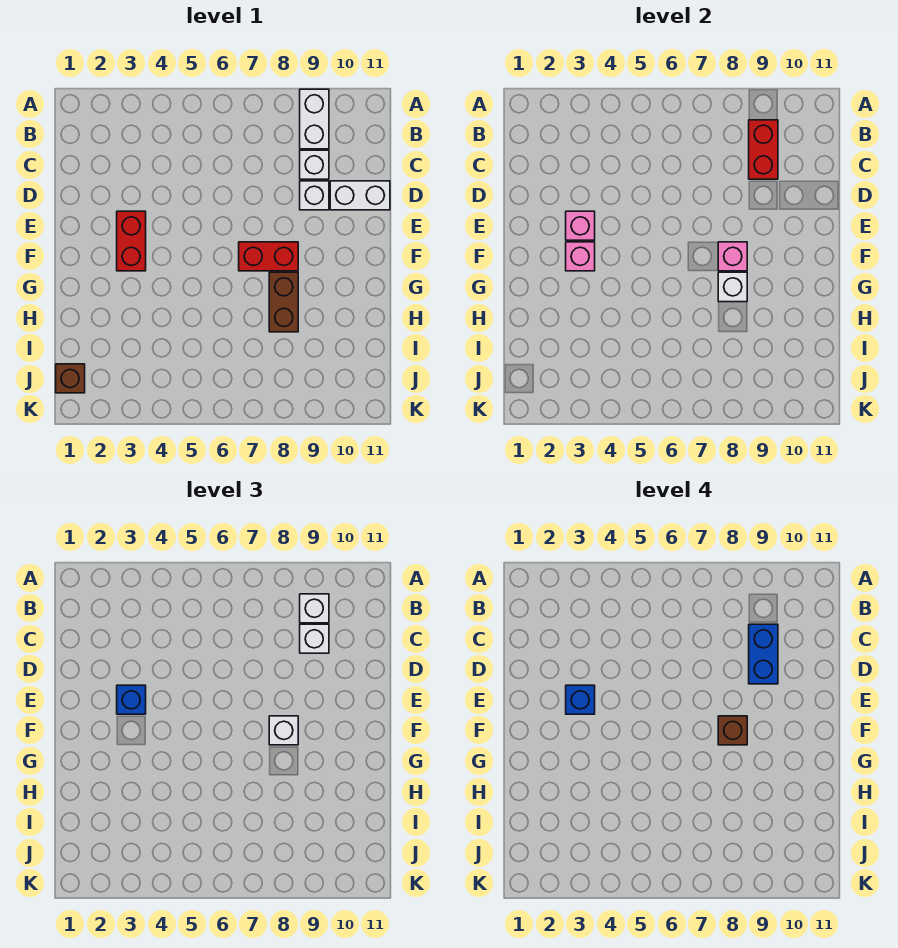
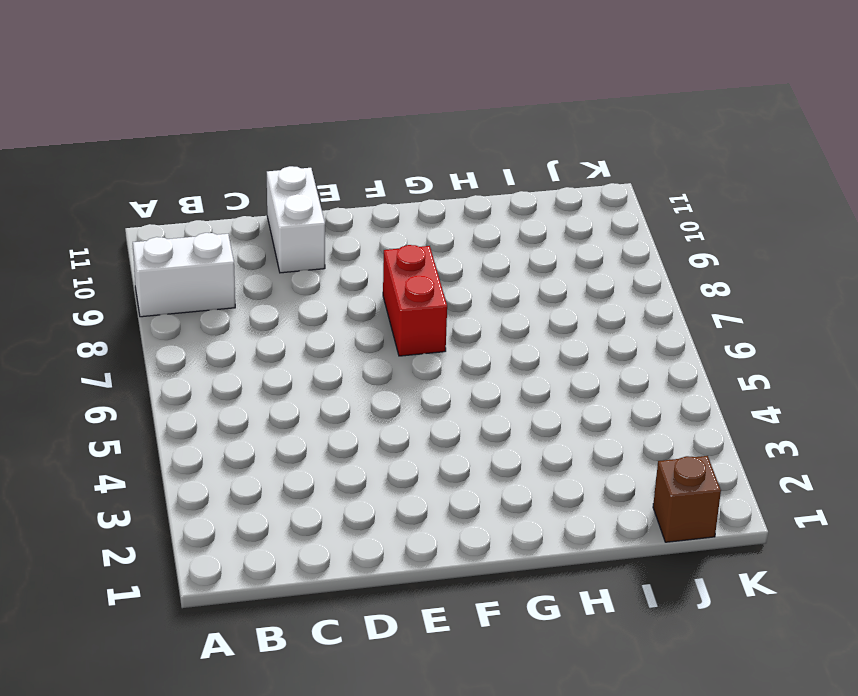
none -> white 1x1 brick [300,150,329,179]
none -> white 1x1 brick [300,181,329,210]
none -> red 1x2 brick [117,211,146,271]

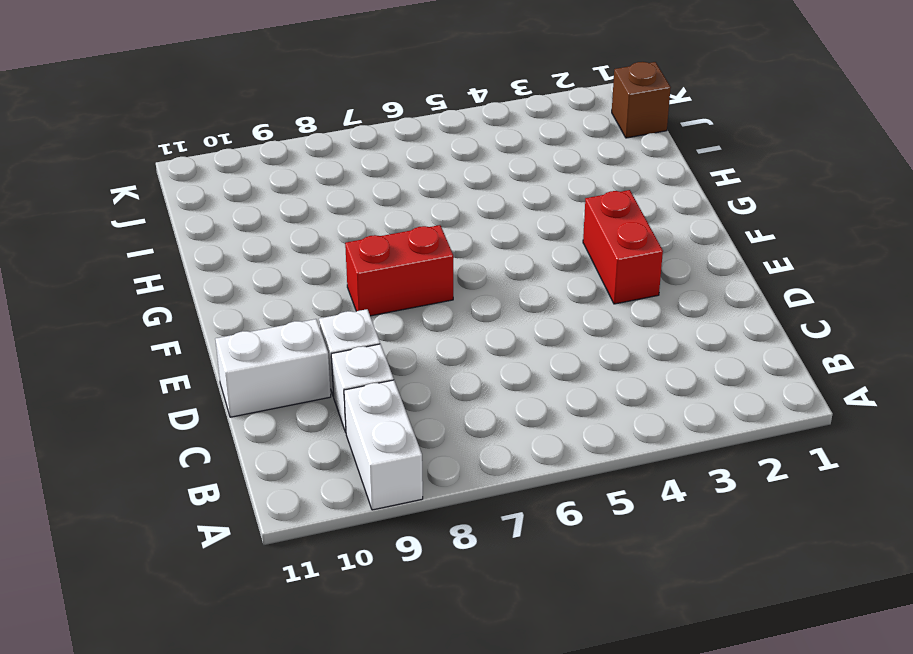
none -> brown 1x2 brick [269,272,298,332]
none -> red 1x2 brick [749,120,778,179]
none -> pink 1x1 brick [566,211,595,240]

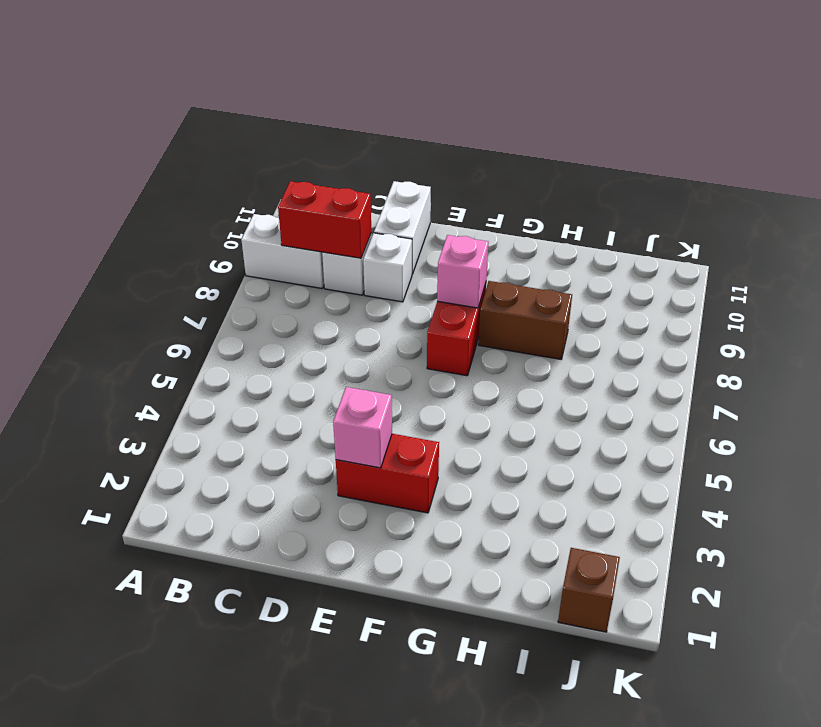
none -> pink 1x1 brick [566,242,595,271]
none -> white 1x1 brick [718,272,747,302]
none -> white 1x1 brick [300,594,329,623]

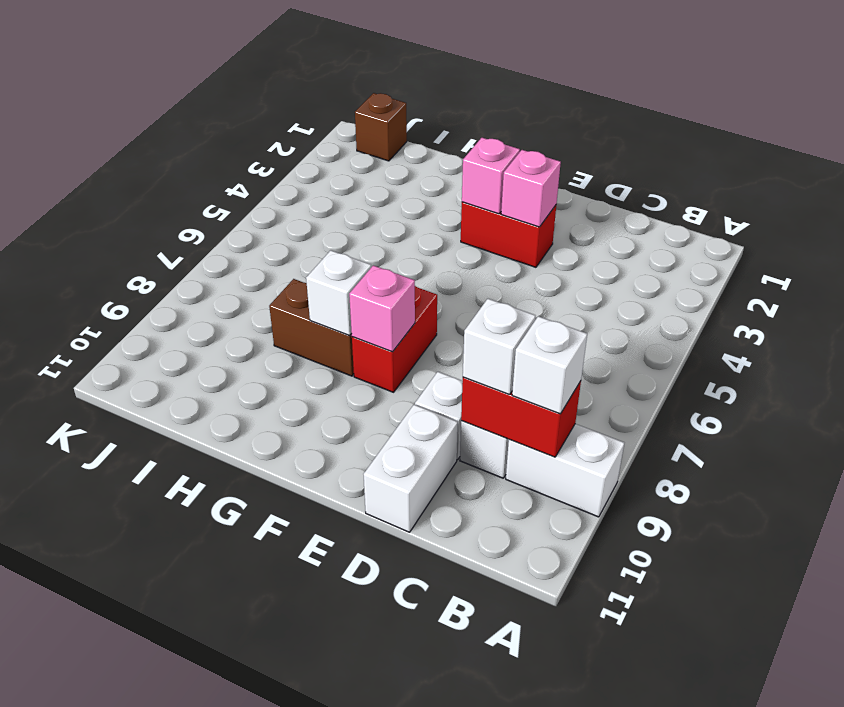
none -> blue 1x1 brick [117,685,146,714]
none -> white 1x1 brick [269,716,298,745]
none -> blue 1x2 brick [749,624,778,684]

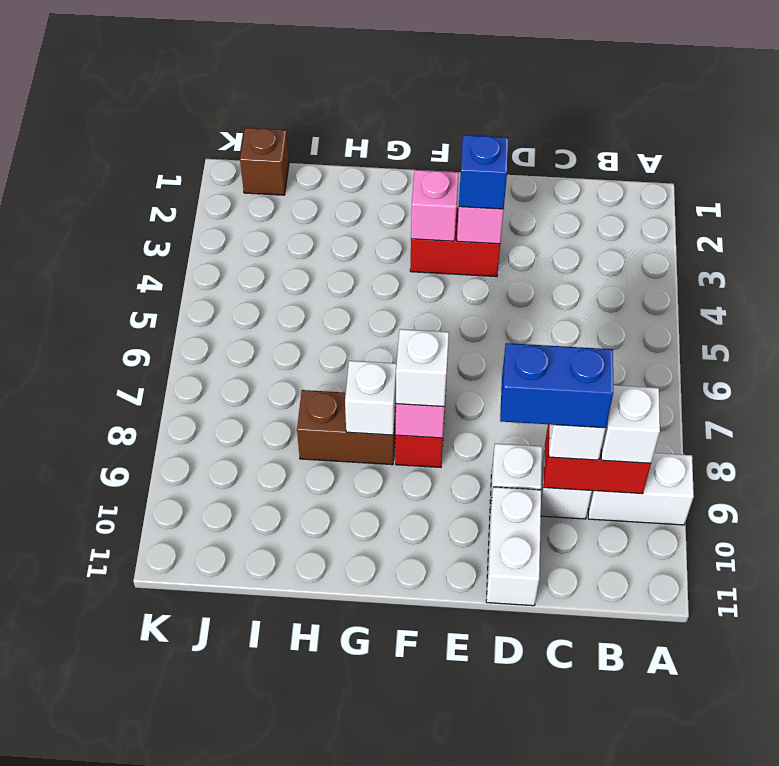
none -> blue 1x1 brick [566,685,595,714]
none -> brown 1x1 brick [718,716,747,745]

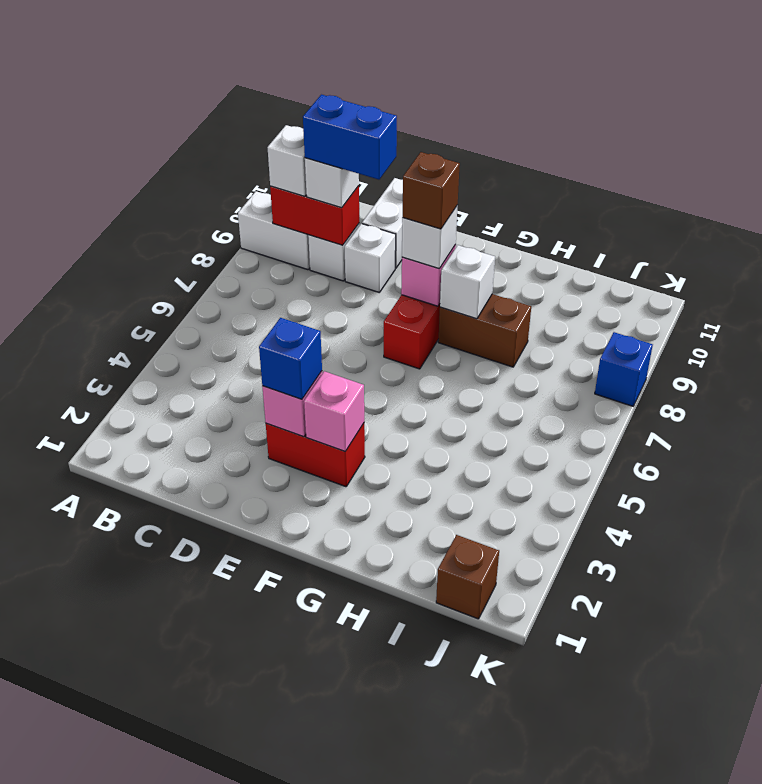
blue 1x1 brick [595,332,653,406] -> blue 1x1 brick moved to [566,685,595,714]

